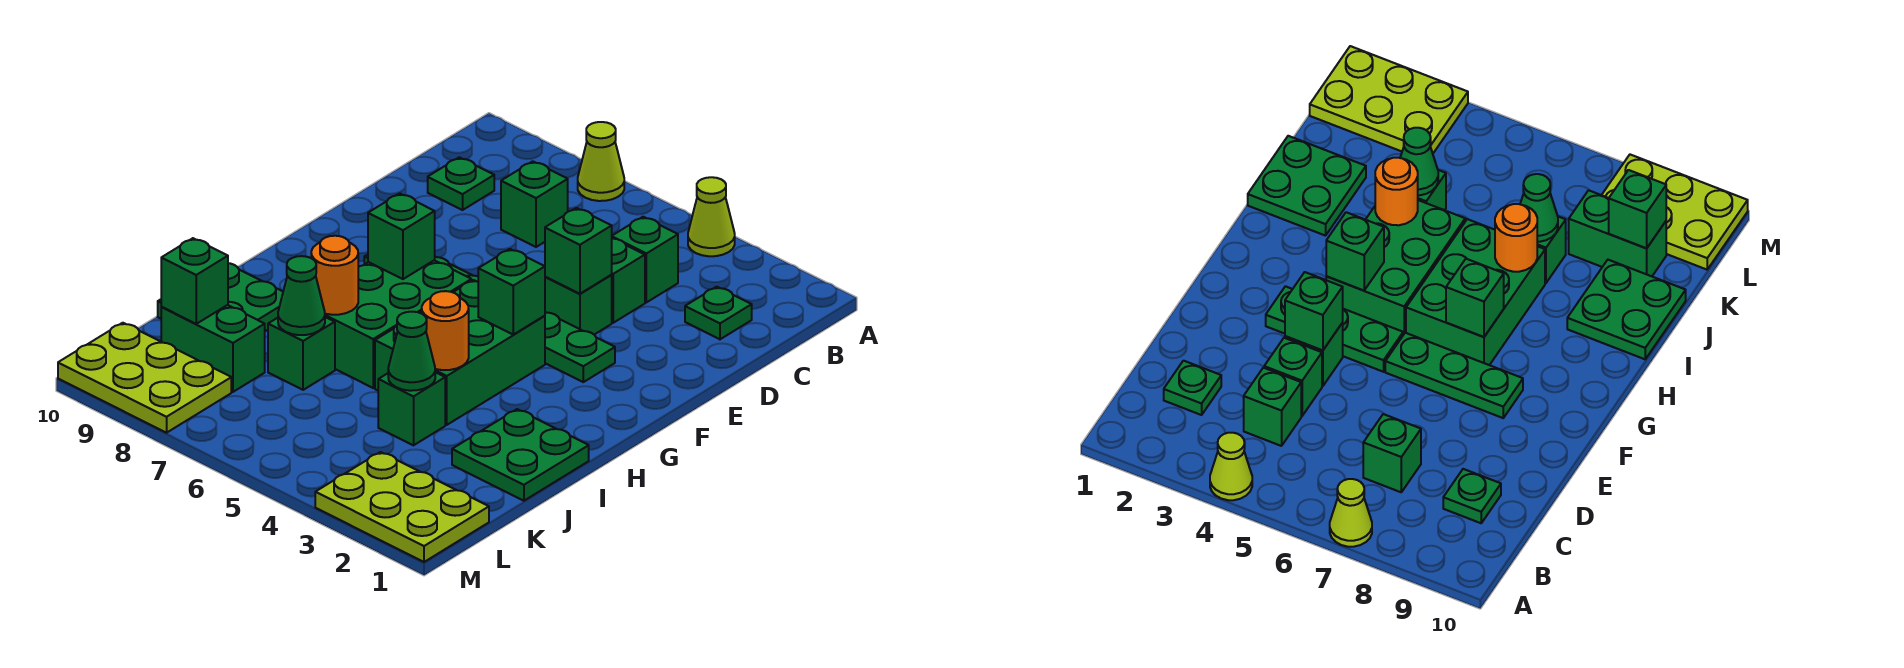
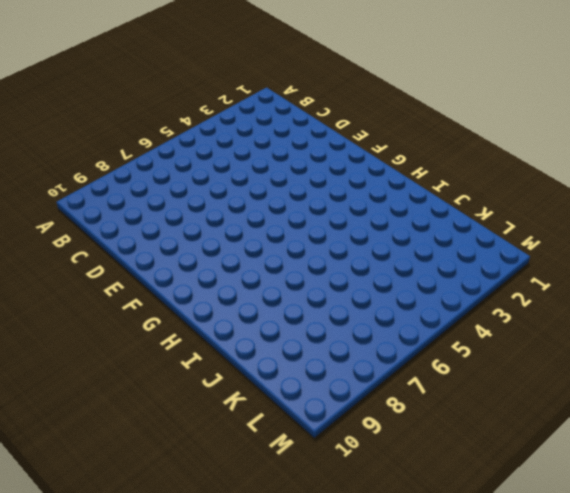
none -> lime 1x1 cone [688,177,735,256]
none -> lime 1x1 cone [578,122,624,201]
none -> green 1x1 plate [685,287,752,339]

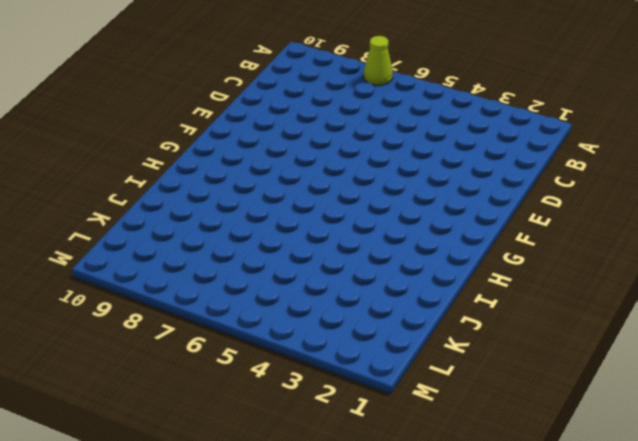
none -> lime 1x1 cone [688,177,735,256]
none -> green 1x1 plate [685,287,752,339]
none -> green 1x1 brick [612,217,678,302]

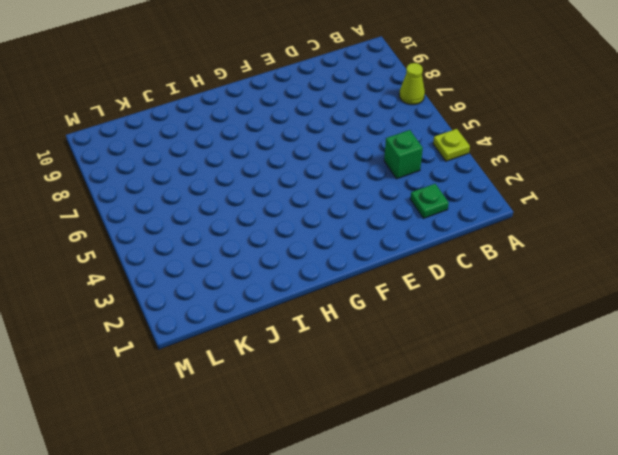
lime 1x1 plate [433,129,470,161] -> lime 1x1 cone [688,177,735,256]
none -> green 1x1 brick [501,161,568,247]
none -> green 1x1 plate [428,157,494,210]
none -> green 1x1 brick [612,239,645,323]

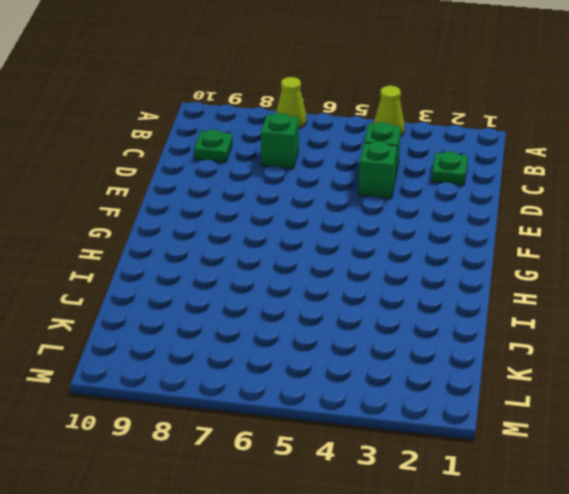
none -> green 1x1 brick [545,275,612,335]
none -> green 1x3 plate [545,312,615,382]
none -> green 1x3 plate [1385,333,1523,418]

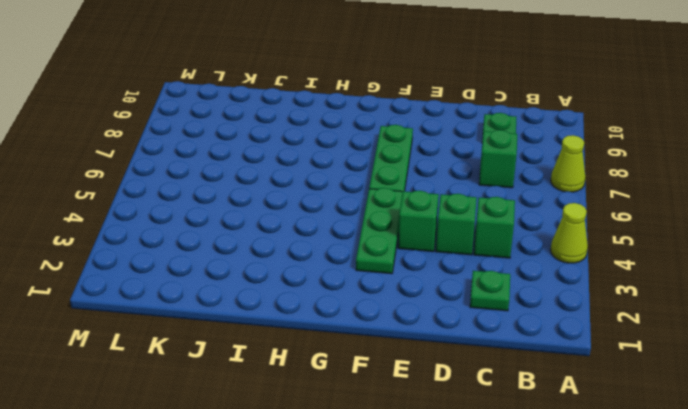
none -> green 2x3 brick [375,280,545,425]
none -> green 2x3 brick [325,260,471,388]
none -> green 2x2 plate [452,409,589,501]

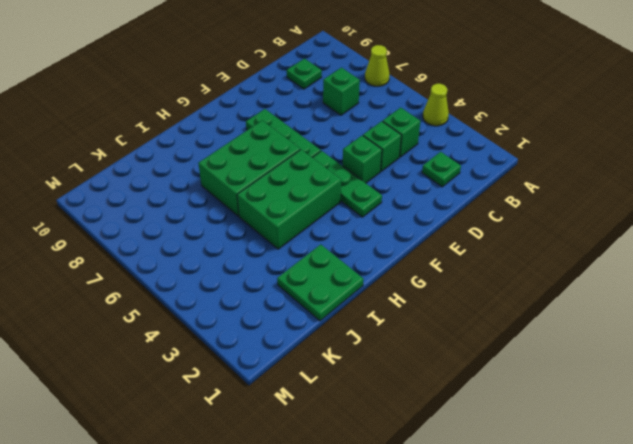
none -> green 2x2 plate [158,263,283,331]
none -> green 1x1 brick [378,372,445,445]
none -> green 1x1 brick [268,317,335,390]

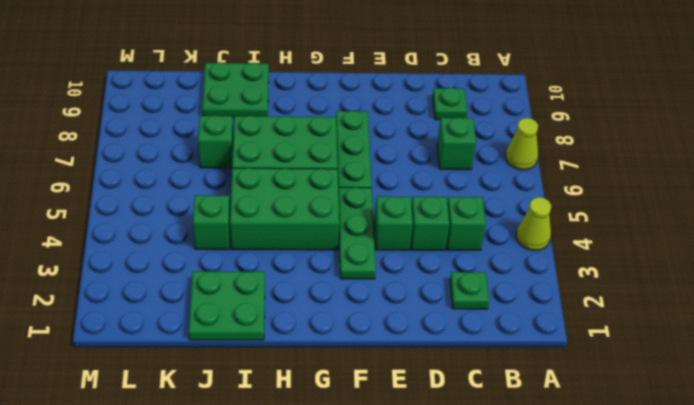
none -> green 1x2 brick [161,305,265,392]
none -> lime 2x3 plate [315,452,489,562]
none -> lime 2x3 plate [58,323,231,433]

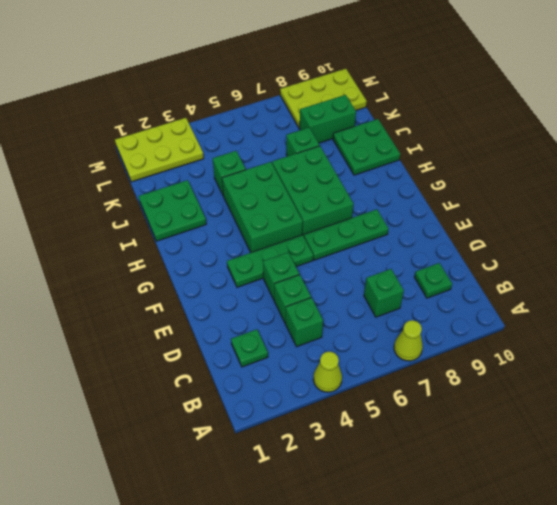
none -> green 1x1 brick [545,208,612,294]
none -> green 1x1 brick [478,249,545,335]
none -> green 1x1 brick [368,193,435,279]

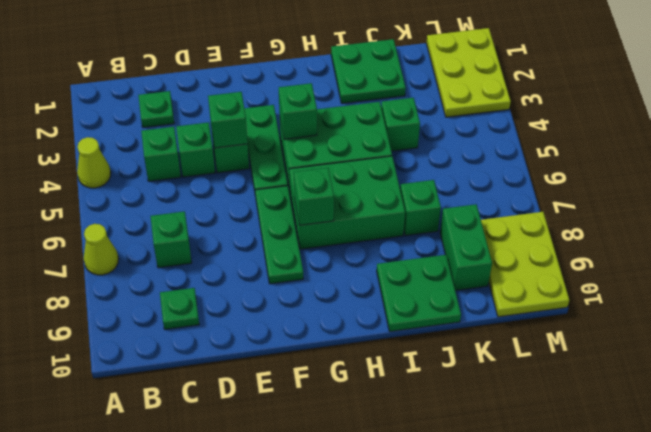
none -> orange 1x1 round brick [422,291,469,370]
none -> orange 1x1 round brick [311,236,358,315]
none -> green 1x1 cone [388,312,435,391]

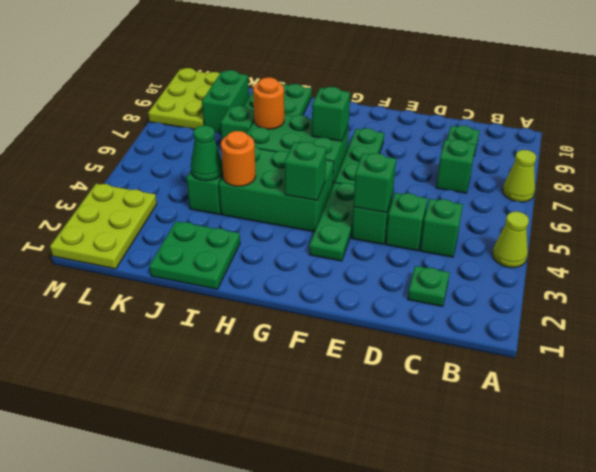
none -> green 1x1 cone [278,256,325,335]
none -> green 1x1 brick [161,238,228,324]

